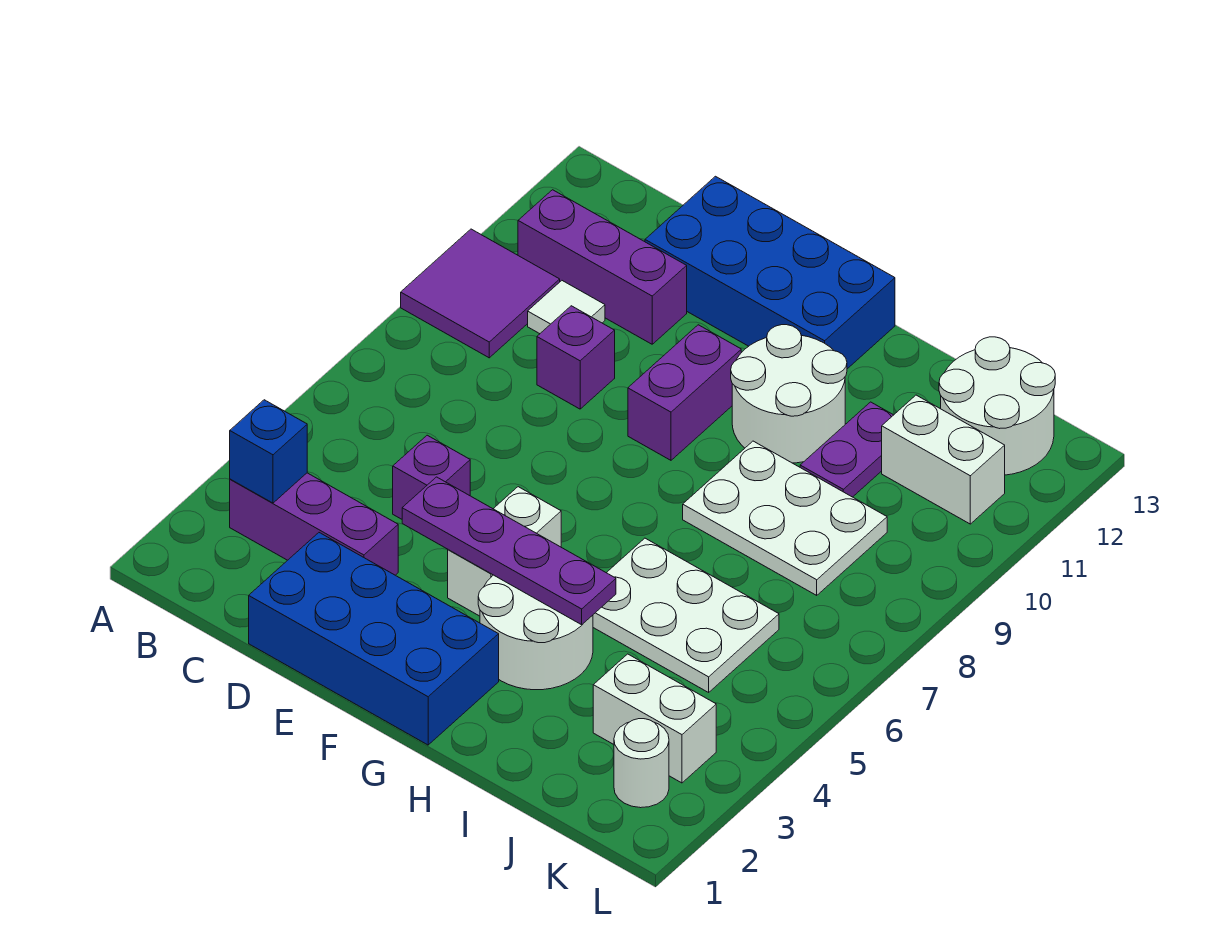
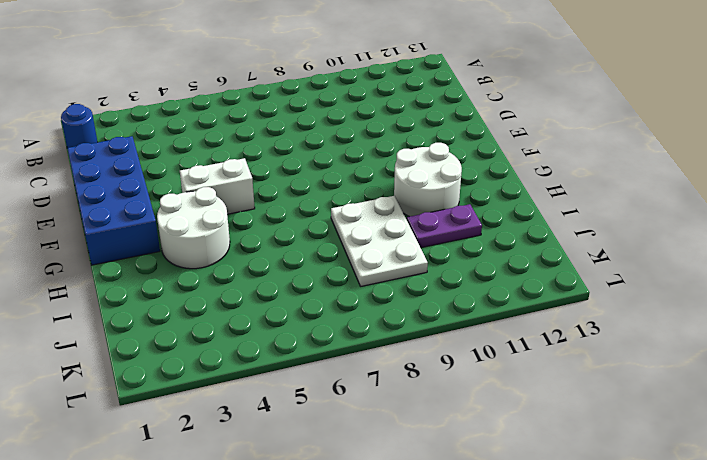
blue 1x1 round brick [61,104,97,148] -> none
none -> purple 2x2 tile [401,229,560,358]
none -> purple 1x3 brick [230,473,398,575]
none -> purple 1x3 brick [518,190,687,344]

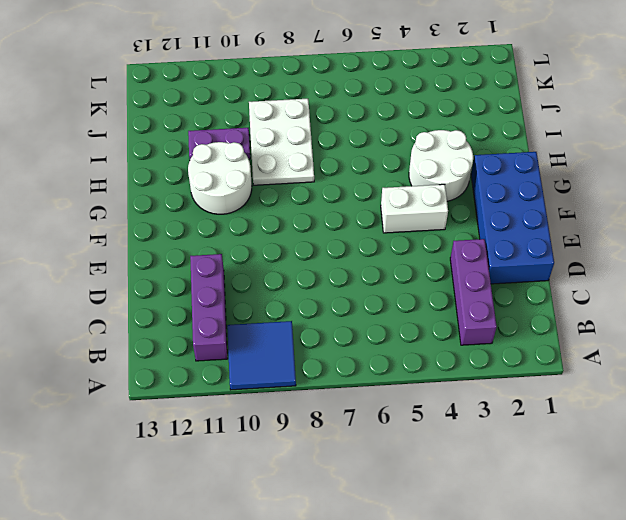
blue 2x2 tile [227,321,296,390] -> purple 2x2 tile [401,229,560,358]
none -> white 1x1 tile [528,281,605,334]
none -> purple 1x1 brick [393,435,470,519]
none -> purple 1x1 brick [537,306,615,409]

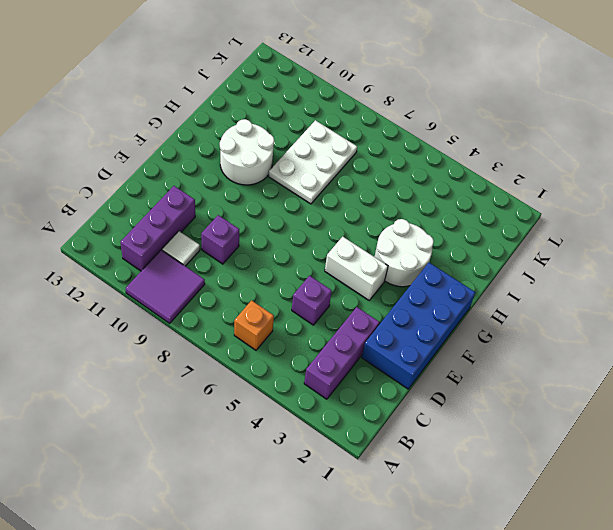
orange 1x1 brick [234,300,274,350] -> none
none -> blue 2x4 brick [645,176,895,369]
none -> purple 1x2 brick [628,325,741,460]
none -> white 2x3 plate [593,538,779,692]

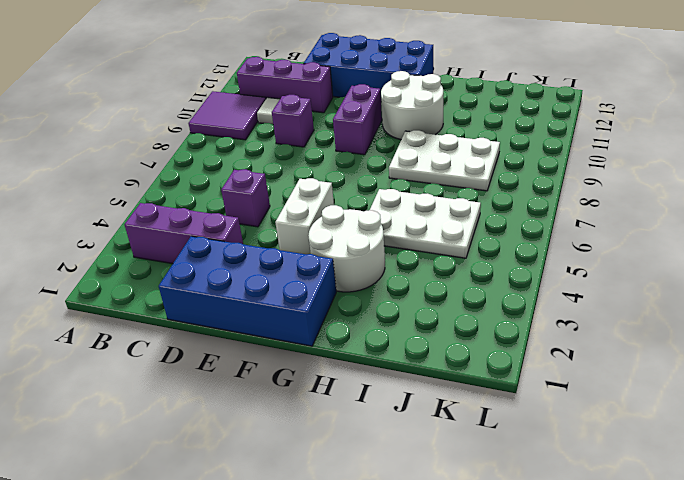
none -> purple 1x2 plate [800,402,893,497]
none -> white 1x2 brick [593,654,716,783]
none -> white 1x2 brick [882,395,1005,524]

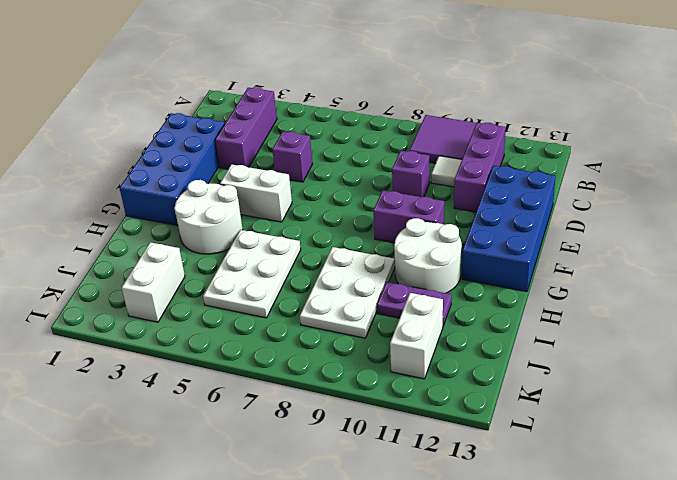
none -> white 2x2 round brick [939,337,1055,475]
none -> white 1x1 round brick [614,719,669,808]
none -> blue 1x1 brick [230,400,307,503]

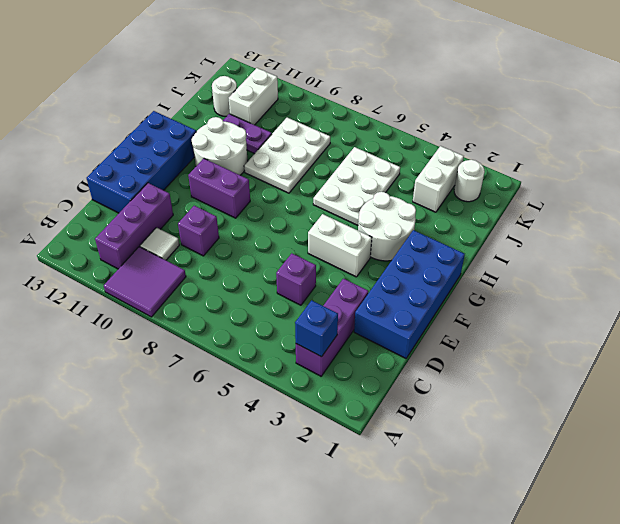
white 1x1 round brick [212,76,237,116] -> white 2x2 round brick [939,337,1055,475]
none -> purple 1x4 plate [402,477,616,625]

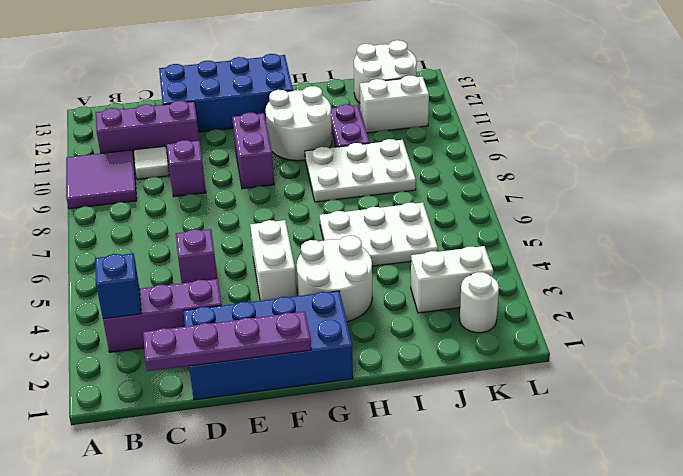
purple 1x4 plate [143,312,311,371] -> purple 1x4 plate moved to [402,477,616,625]

